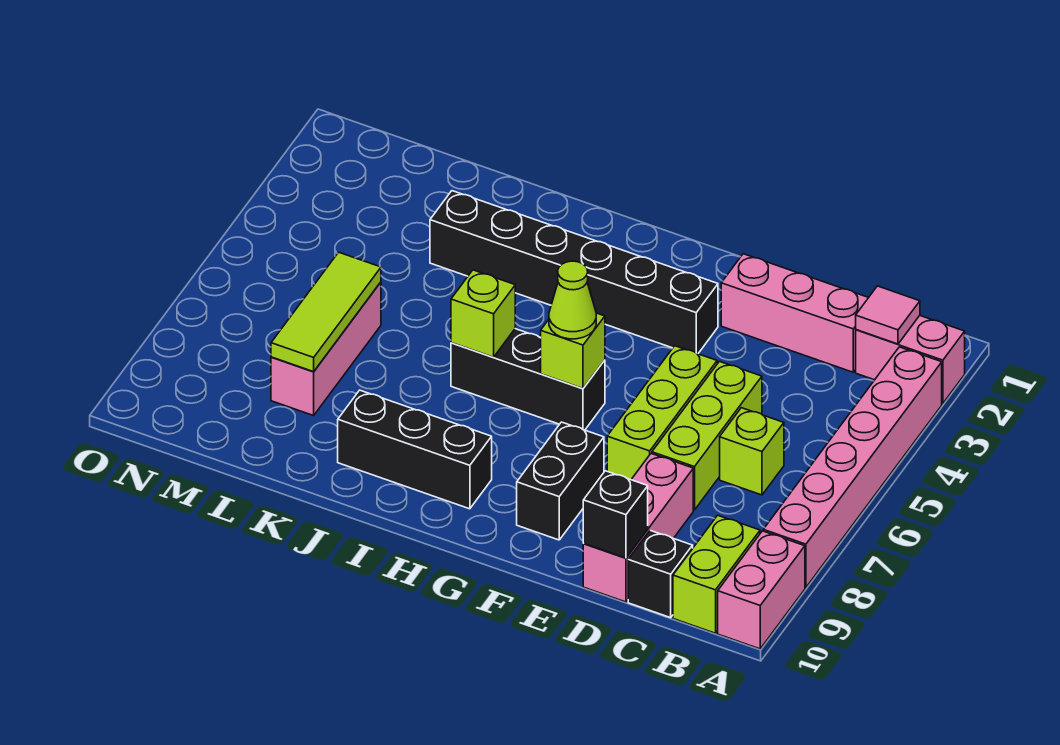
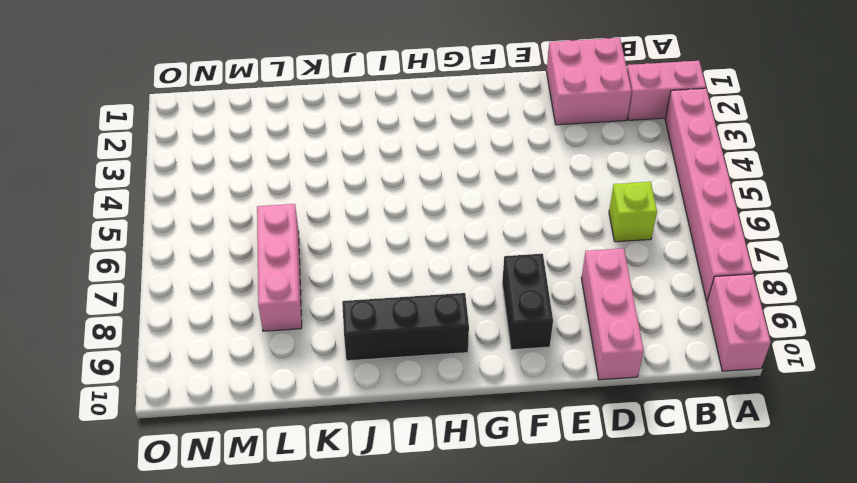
pink 2x2 brick [546,38,632,125] -> pink 1x3 brick [721,254,868,372]
none -> lime 1x2 brick [673,515,760,633]
none -> black 1x1 brick [628,530,693,618]
none -> lime 1x3 brick [652,361,762,510]

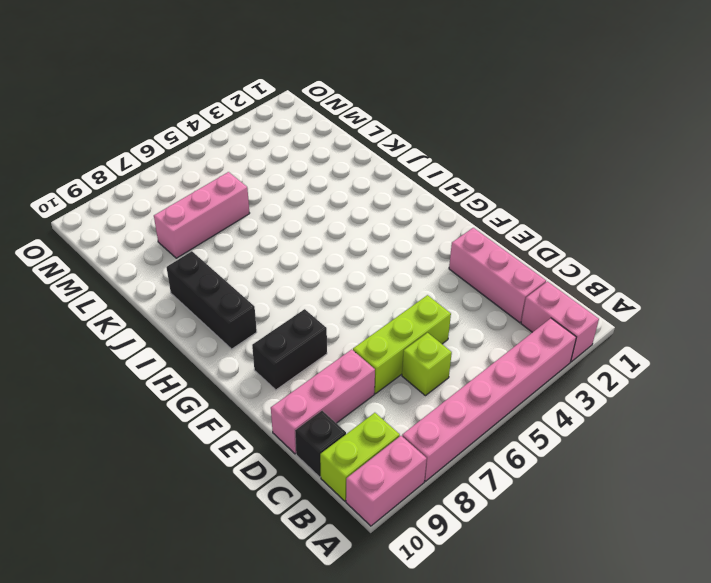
none -> lime 1x3 brick [607,346,717,480]
none -> black 1x6 brick [430,191,718,354]
none -> black 1x3 brick [451,329,605,430]

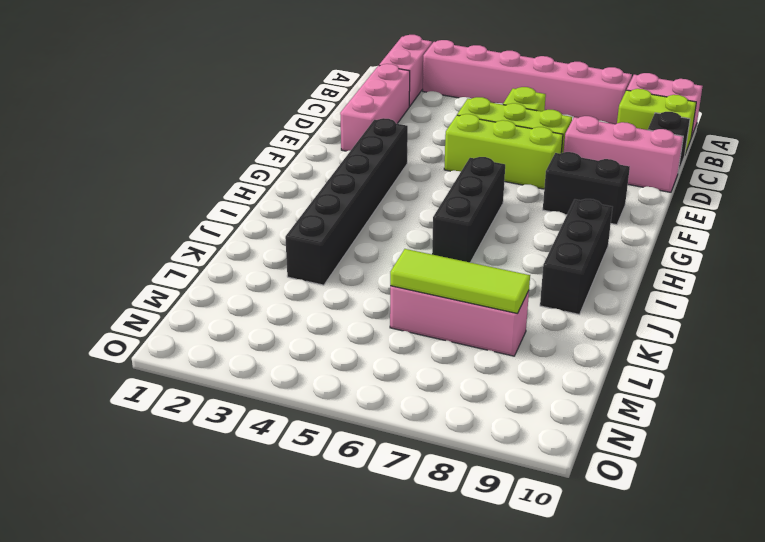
none -> pink 1x1 tile [856,286,920,344]
none -> black 1x1 brick [583,471,648,558]
none -> lime 1x1 brick [541,313,605,388]

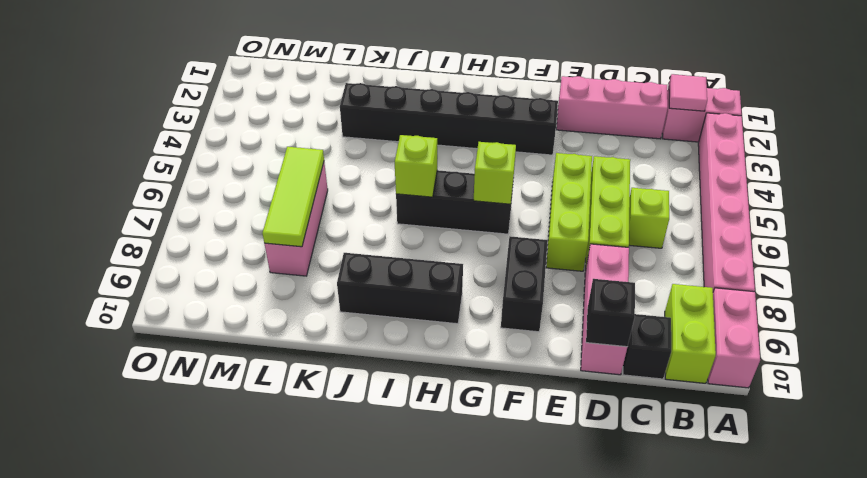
none -> lime 1x1 cone [549,261,596,339]

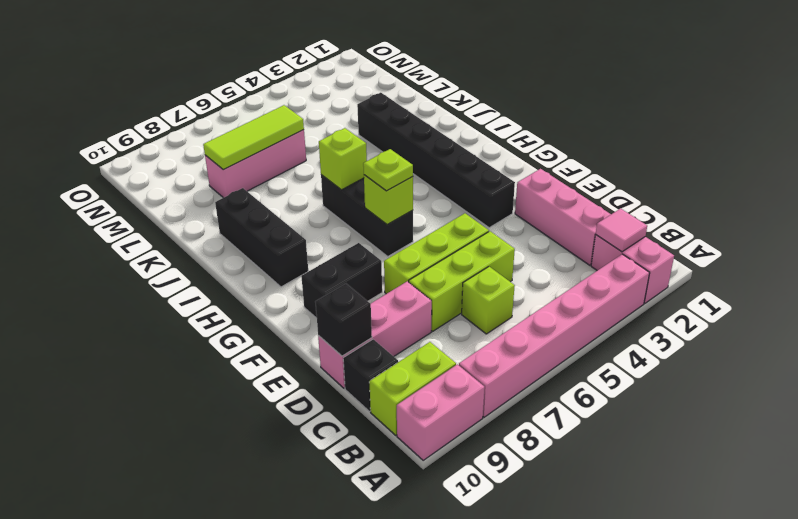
lime 1x1 plate [363,149,413,191] -> lime 1x1 cone [549,261,596,339]

